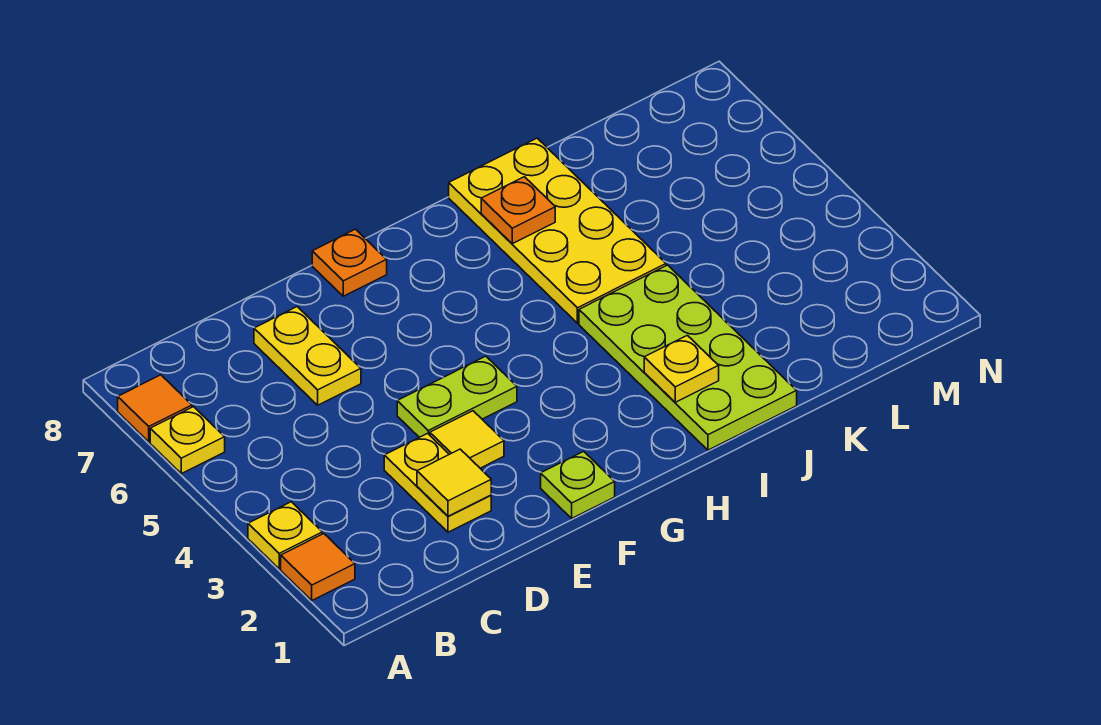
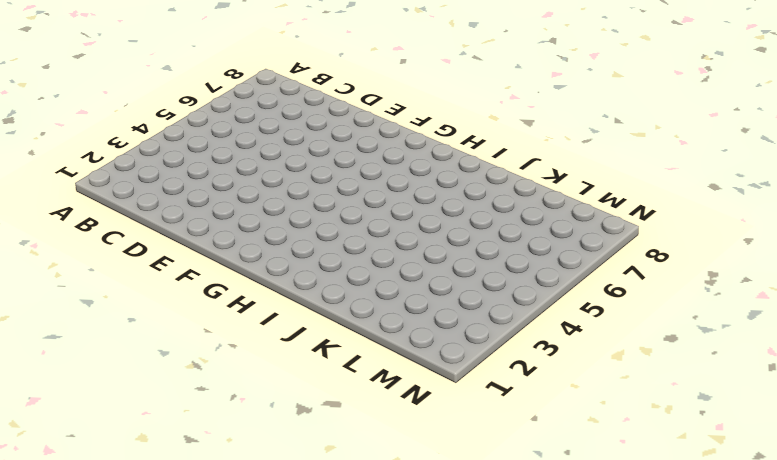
none -> orange 1x1 tile [281,534,355,600]
none -> yellow 1x1 plate [248,502,322,569]
none -> yellow 1x1 plate [150,407,225,474]

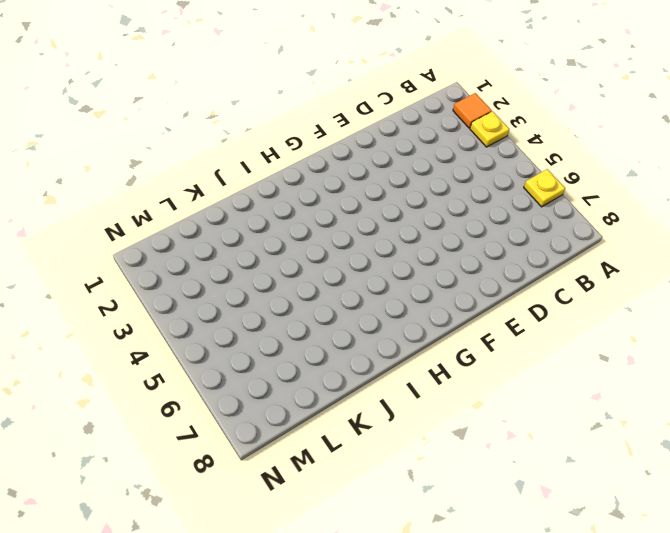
none -> orange 1x1 tile [118,375,192,442]
none -> yellow 1x2 plate [384,433,491,532]
none -> yellow 1x2 plate [254,307,361,405]

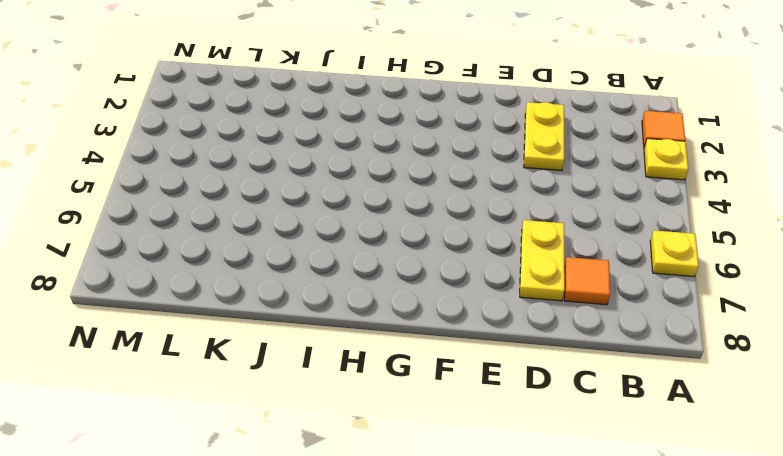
orange 1x1 tile [564,257,610,305] -> orange 1x1 tile moved to [118,375,192,442]
none -> yellow 1x1 tile [430,411,504,468]
none -> lime 1x2 plate [397,356,517,437]
none -> lime 1x1 plate [541,451,615,518]

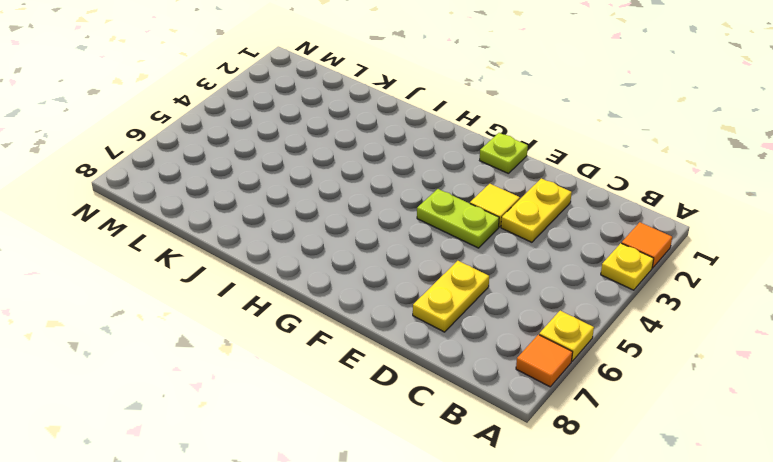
none -> orange 1x1 plate [312,229,387,296]
none -> lime 2x4 plate [579,265,797,450]
none -> yellow 2x4 plate [449,138,666,323]

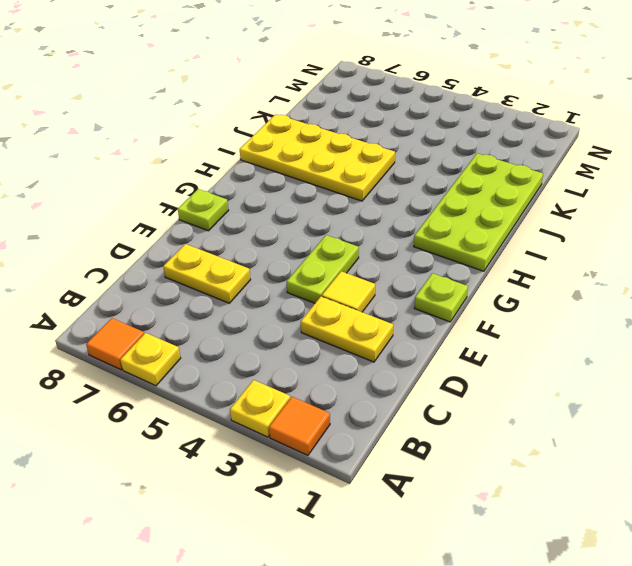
lime 1x1 plate [178,189,229,231] -> orange 1x1 plate [312,229,387,296]
lime 2x4 plate [414,153,543,271] -> lime 2x4 plate turned to [579,265,797,450]
none -> yellow 1x1 tile [417,449,491,516]
none -> yellow 1x1 plate [644,335,719,402]
none -> orange 1x1 plate [481,177,555,244]

